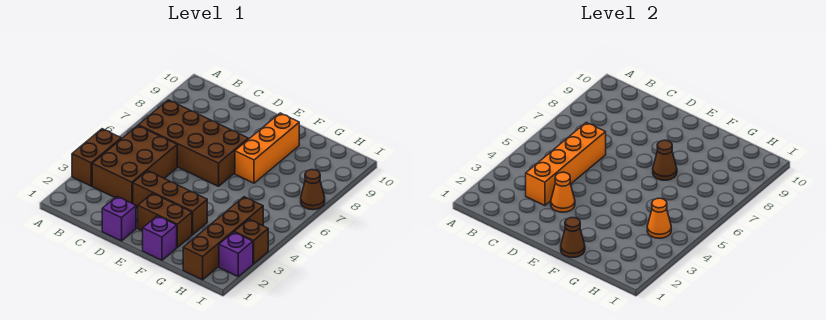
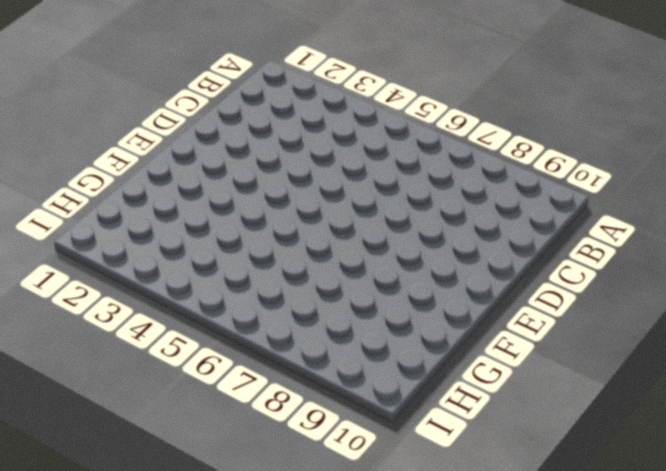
none -> brown 1x2 brick [72,129,121,186]
none -> brown 2x3 brick [92,126,177,204]
none -> brown 2x4 brick [138,100,248,186]

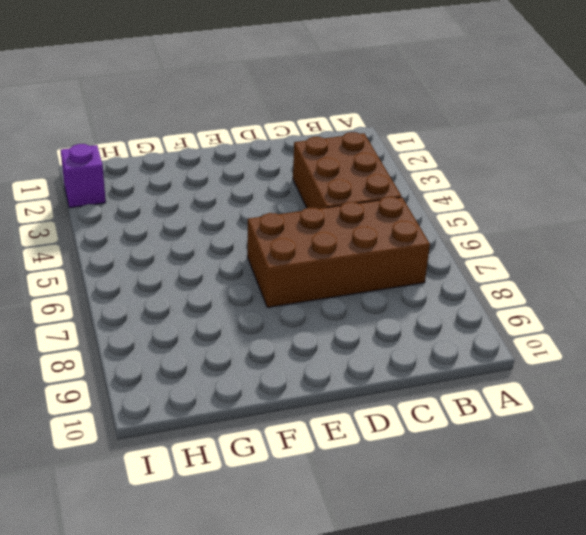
none -> brown 1x2 brick [72,129,121,186]
none -> purple 1x1 brick [102,197,136,241]
none -> brown 1x3 brick [133,171,207,235]

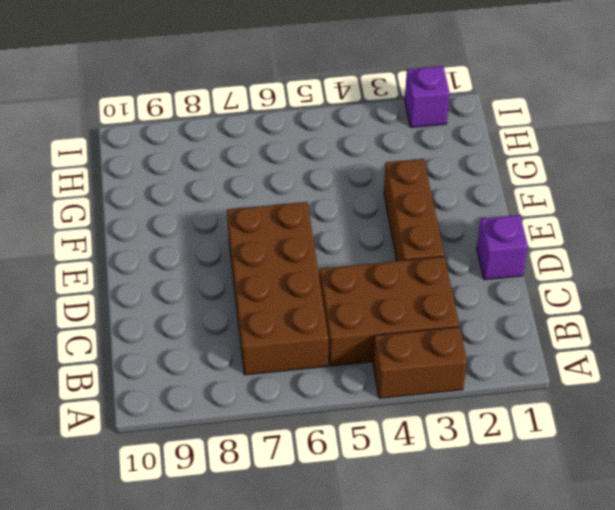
none -> brown 1x2 brick [138,193,192,247]
none -> purple 1x1 brick [143,216,177,260]
none -> orange 1x3 brick [235,113,299,183]

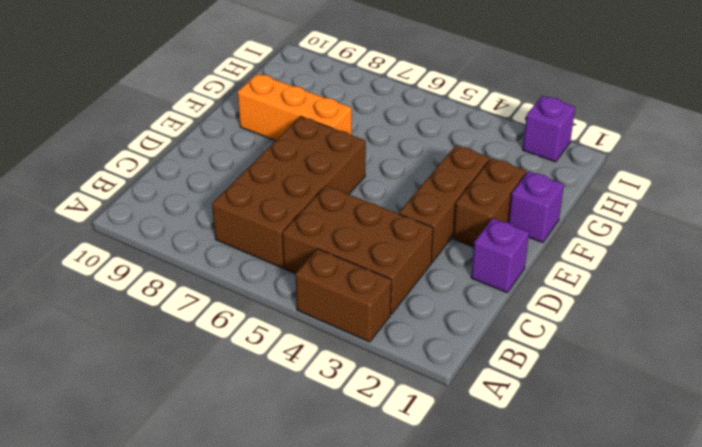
none -> brown 1x4 brick [183,197,263,280]
none -> brown 1x1 brick [235,219,268,264]
none -> brown 1x1 cone [301,170,325,210]

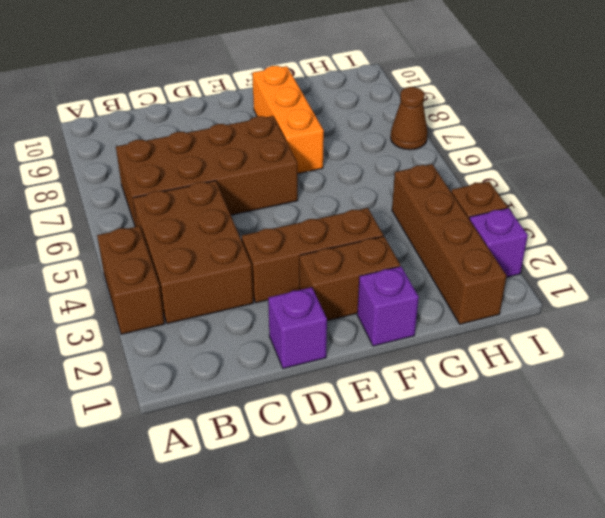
none -> orange 1x4 brick [526,122,606,206]
none -> orange 1x1 cone [551,172,575,212]
none -> brown 1x1 cone [561,218,585,257]

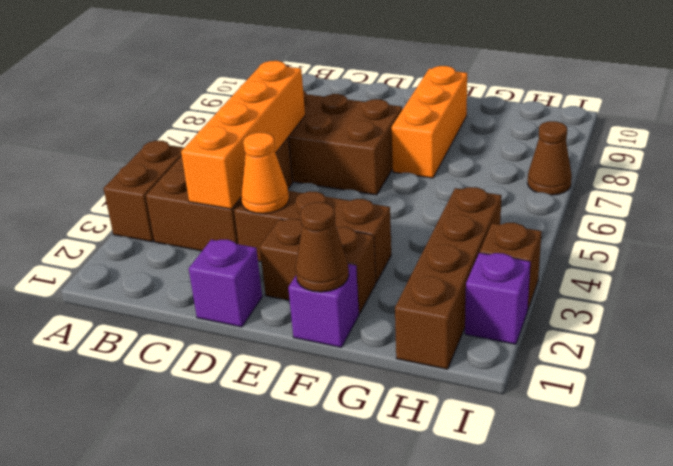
none -> brown 1x1 cone [653,140,677,180]
none -> orange 1x1 cone [647,198,671,238]

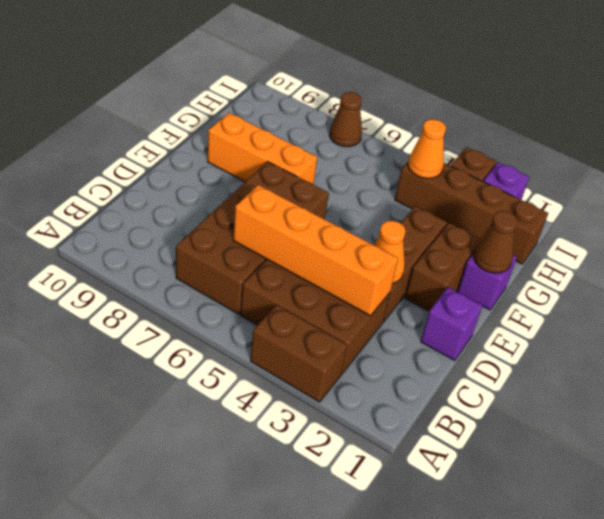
none -> brown 1x1 cone [653,140,677,180]

